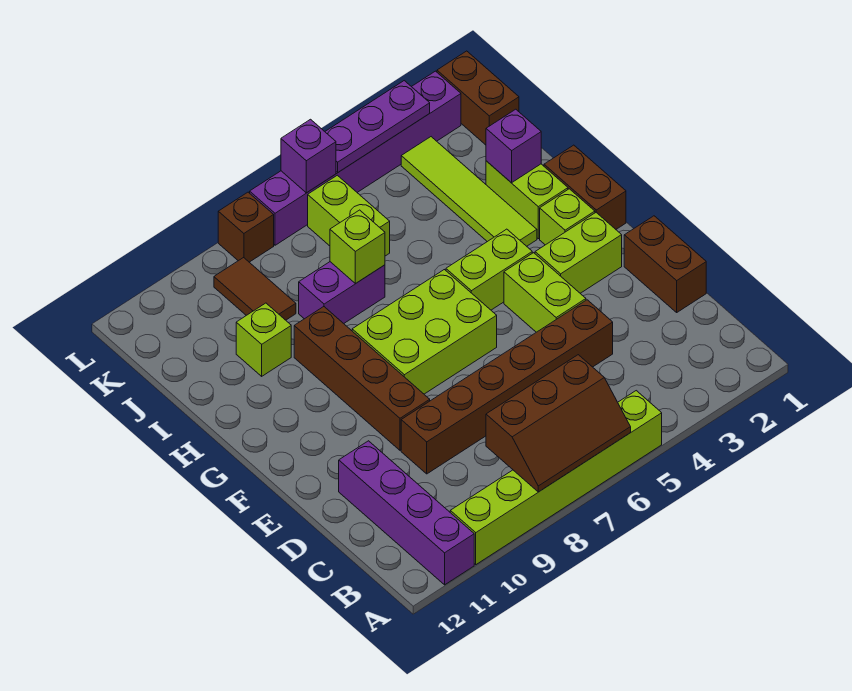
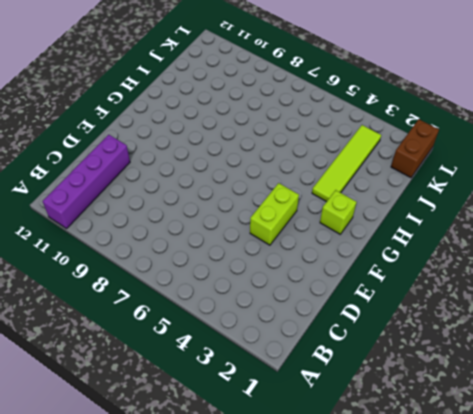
none -> lime 1x6 brick [450,391,662,565]
none -> brown 1x2 brick [624,216,706,312]
none -> brown 1x6 brick [401,300,613,474]

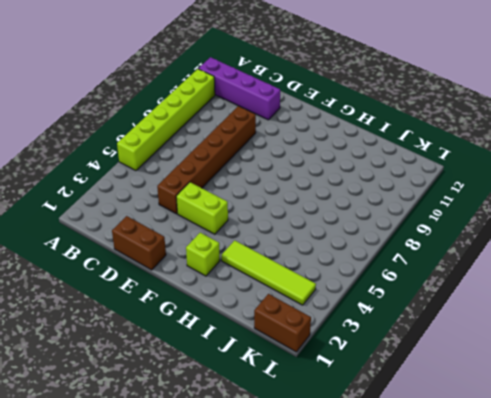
none -> brown 1x4 brick [294,307,430,450]
none -> lime 1x2 brick [535,213,622,293]
none -> lime 2x3 brick [352,270,497,394]

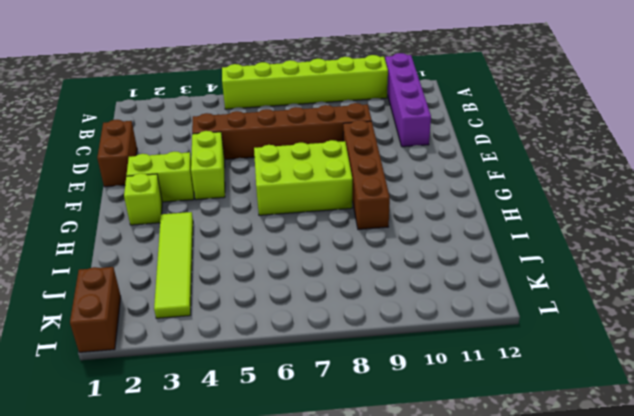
none -> brown 1x2 brick [544,145,626,229]
none -> lime 1x2 brick [446,229,532,310]
none -> lime 1x2 brick [486,161,568,239]

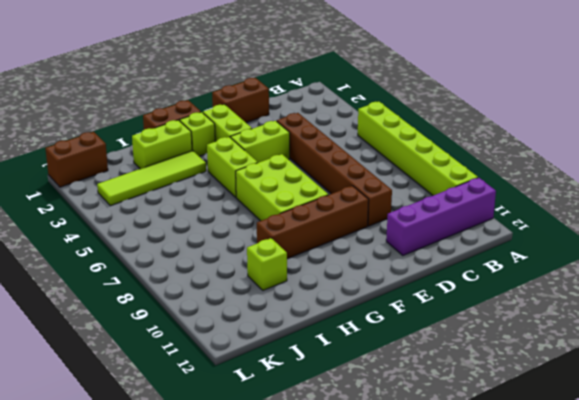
none -> purple 1x2 brick [299,262,385,323]
none -> lime 1x2 brick [308,175,390,256]
none -> brown 1x2 tile [214,258,296,320]

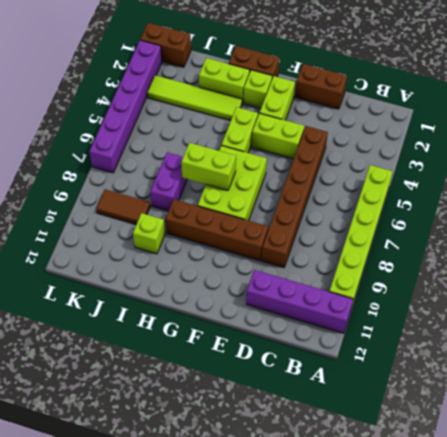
lime 1x2 brick [181,143,236,190] -> lime 1x2 brick moved to [308,175,390,256]
none -> brown 1x1 brick [218,192,274,262]
none -> brown 2x3 slope [486,355,631,492]
none -> purple 1x1 brick [486,109,541,183]

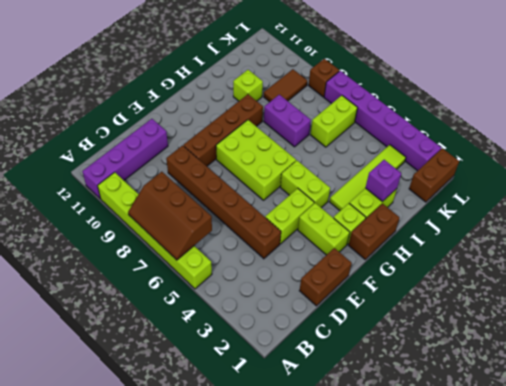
none -> lime 1x1 brick [330,210,385,284]
none -> purple 1x3 plate [325,81,430,172]
none -> purple 1x1 brick [281,119,336,193]

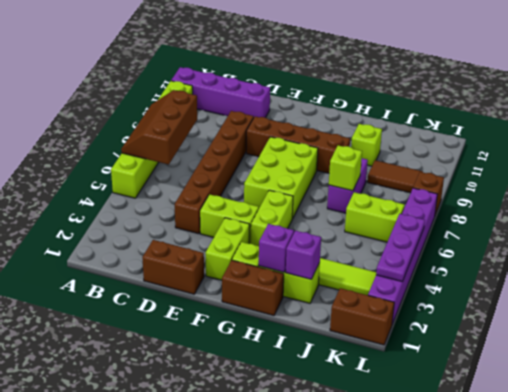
purple 1x1 brick [259,224,294,272] -> purple 1x1 brick moved to [281,119,336,193]

